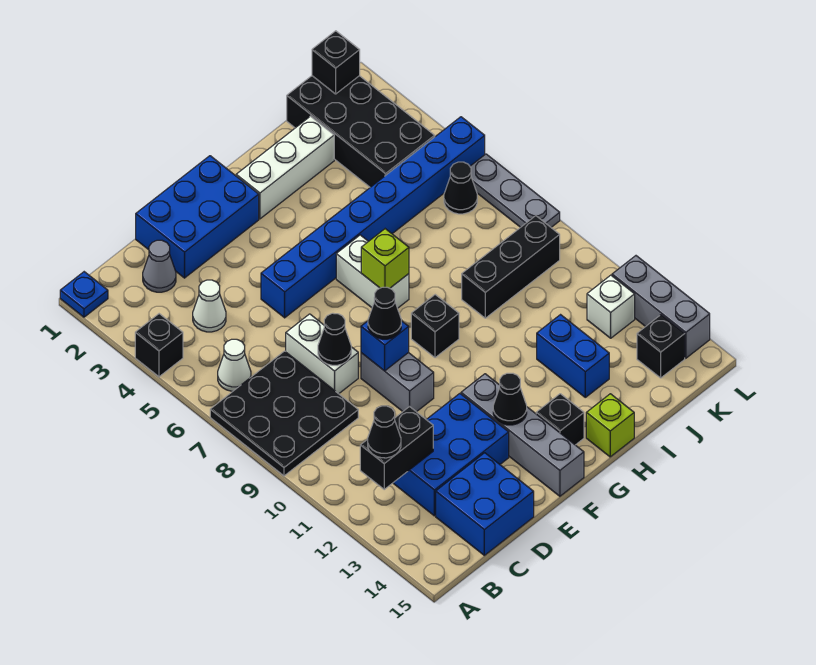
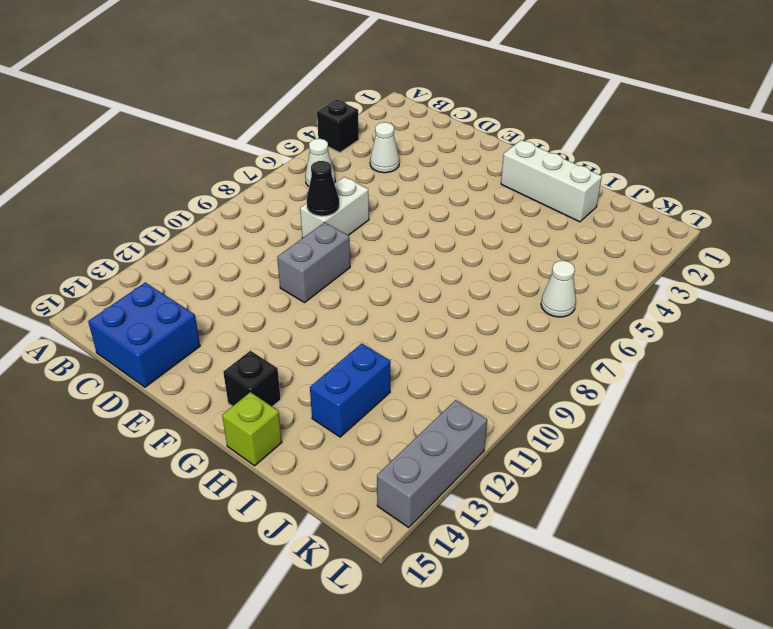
white 1x1 cone [541,261,576,317] -> black 1x1 cone [444,162,477,214]
none -> blue 1x1 plate [60,272,108,317]
none -> black 3x3 plate [210,351,358,476]
none -> grey 1x1 cone [143,240,176,292]
none -> blue 2x3 brick [393,394,509,516]

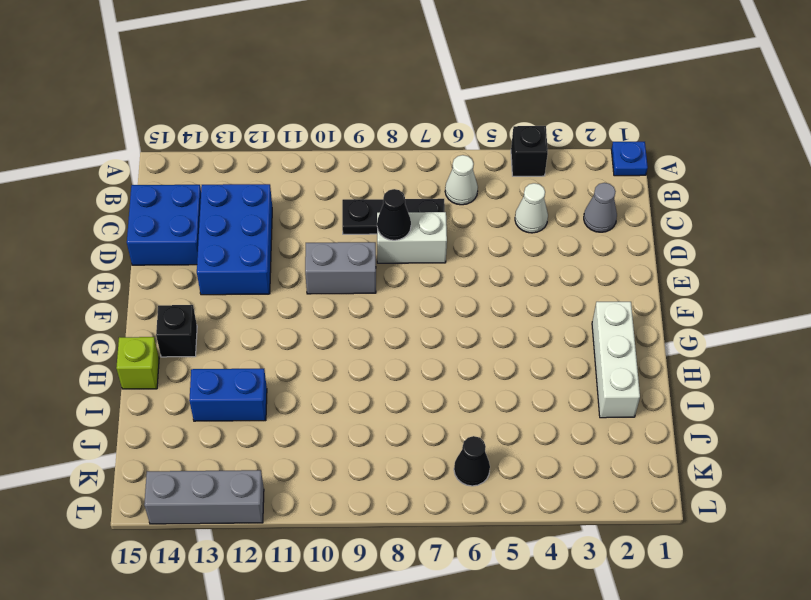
black 1x3 plate [342,199,445,234] -> black 3x3 plate [210,351,358,476]
none -> blue 2x3 brick [136,156,259,278]
none -> blue 1x8 brick [261,117,485,318]
none -> grey 1x4 brick [461,374,584,496]
none -> white 1x2 brick [336,235,409,308]

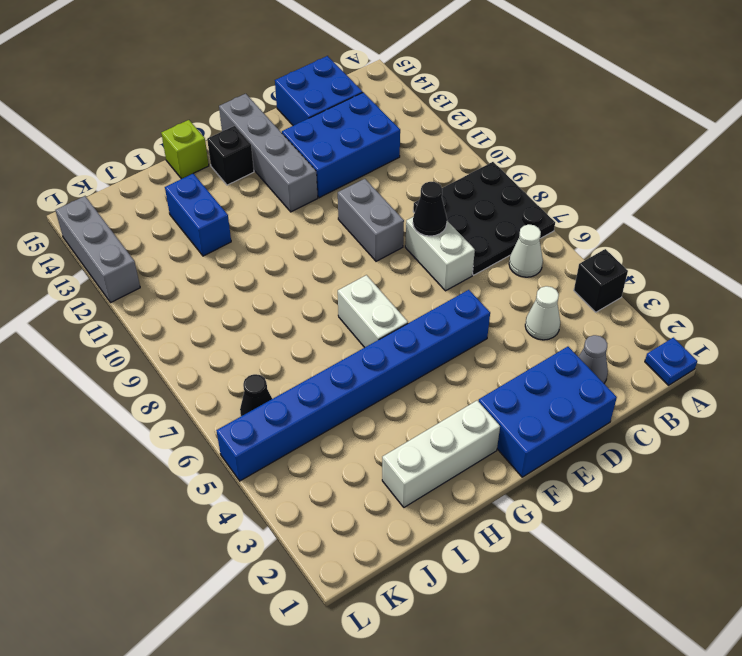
none -> black 1x1 brick [411,295,459,358]
none -> black 1x3 brick [462,216,560,318]
none -> black 2x4 brick [287,76,435,187]
none -> white 1x1 brick [587,275,635,338]

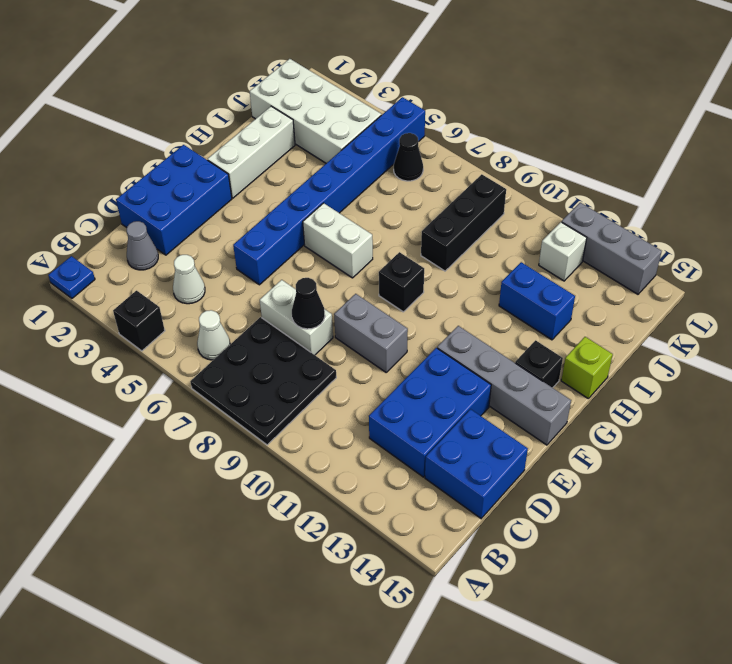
white 2x4 brick [250,59,381,163] -> black 2x4 brick [287,76,435,187]
none -> black 1x1 brick [637,315,685,378]
none -> grey 1x3 plate [470,154,560,227]
none -> black 1x2 brick [360,406,433,489]
none -> blue 1x1 brick [361,321,409,371]

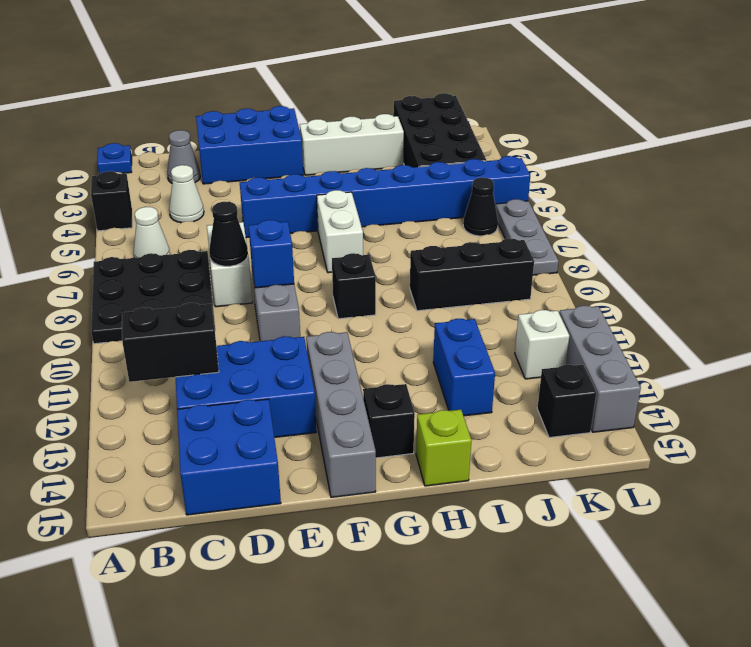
none -> black 1x1 cone [493,373,527,425]
none -> lime 1x1 brick [361,229,409,288]
none -> black 1x1 brick [312,31,360,94]
none -> black 1x1 cone [368,406,401,458]

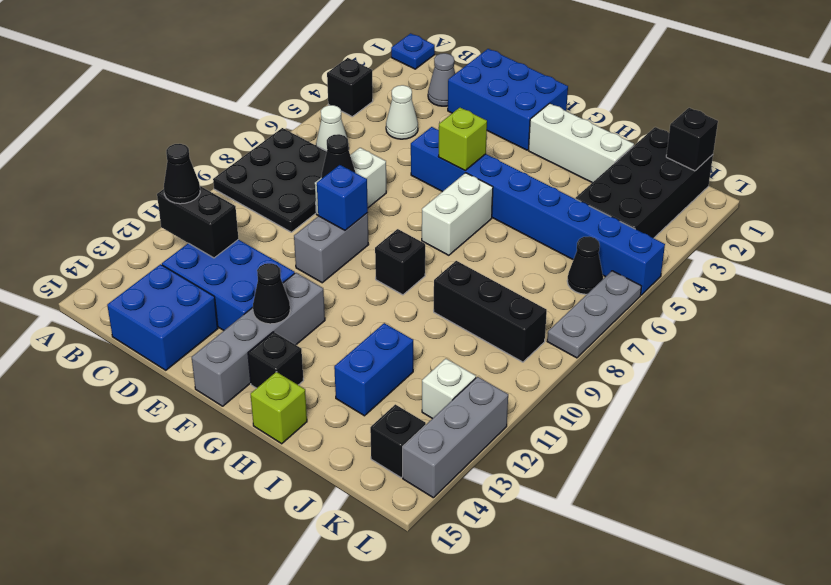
lime 1x1 brick [438,108,487,170] -> lime 1x1 brick moved to [361,229,409,288]
none -> black 1x1 cone [368,287,401,339]

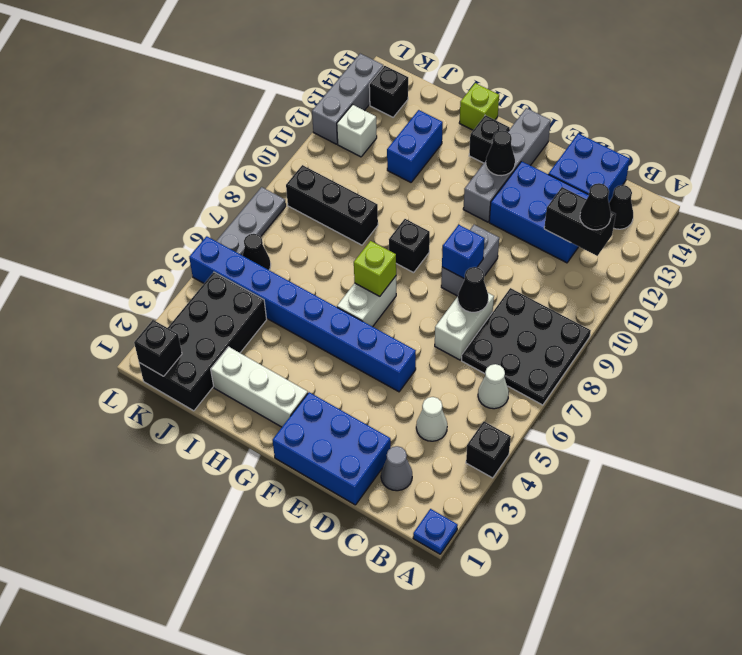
black 1x1 cone [609,185,633,229] -> black 1x1 cone moved to [368,287,401,339]

